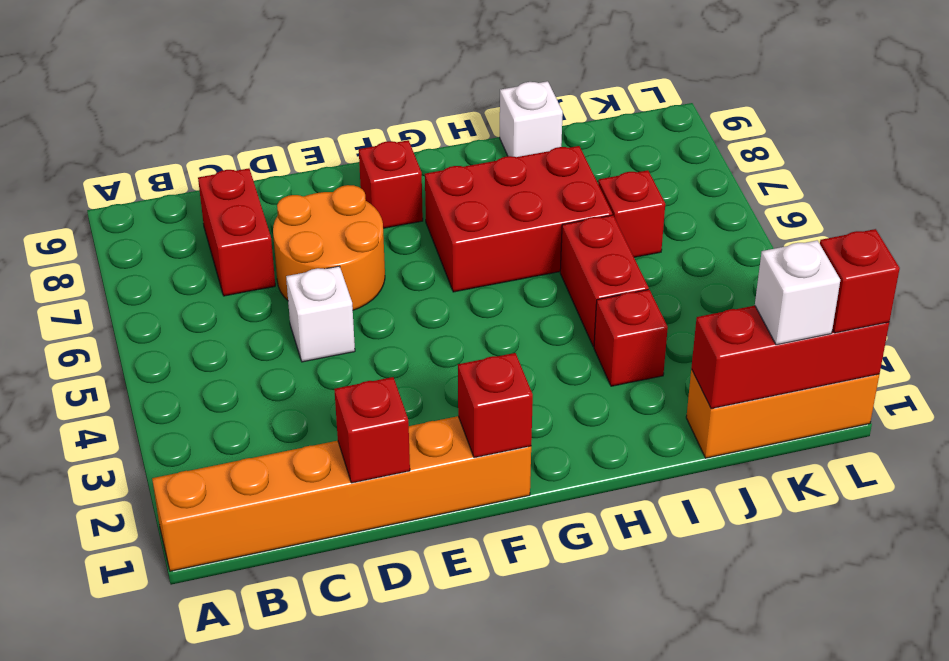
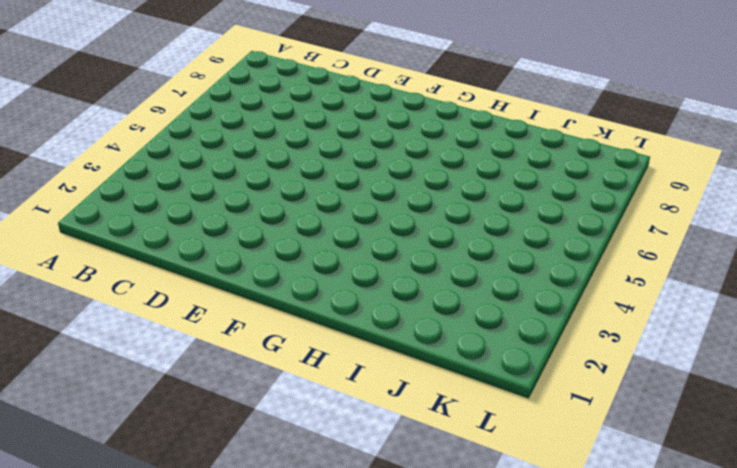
none -> orange 1x6 brick [152,416,531,571]
none -> red 1x2 brick [198,168,275,296]
none -> white 1x1 brick [286,266,355,362]

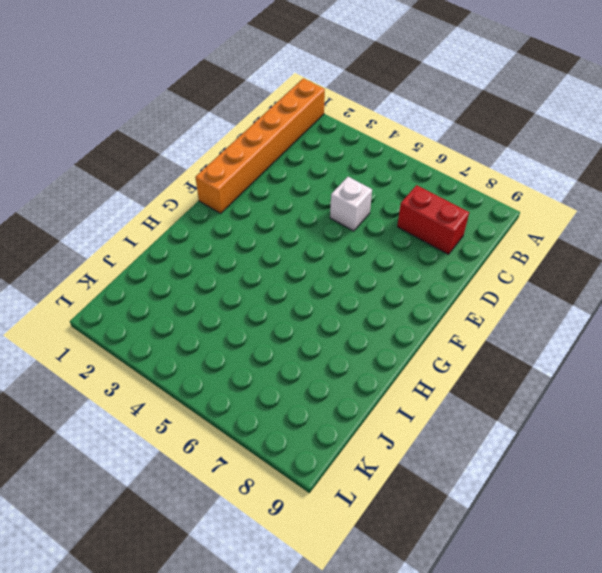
none -> orange 2x2 round brick [273,185,385,310]
none -> red 1x1 brick [359,140,423,228]
none -> red 2x3 brick [425,146,612,292]

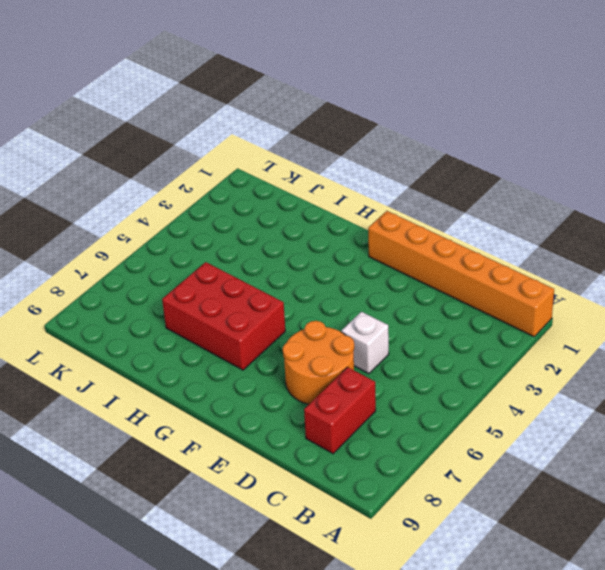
none -> red 1x1 brick [359,140,423,228]
none -> red 1x1 brick [594,290,668,386]
none -> red 1x2 brick [560,215,649,347]

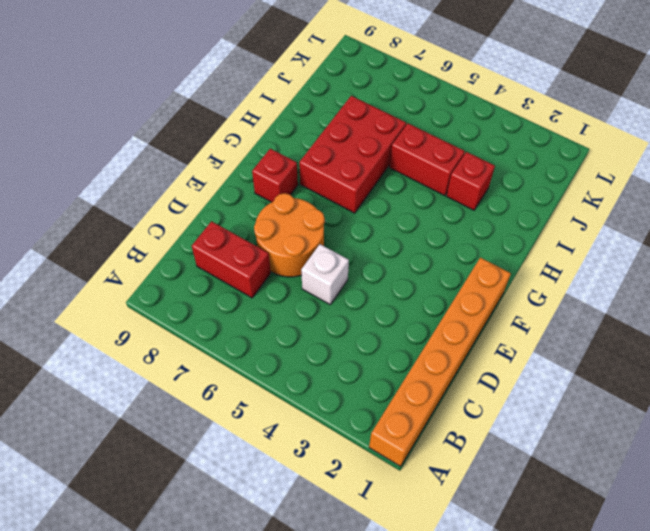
none -> white 1x1 brick [500,81,563,157]
none -> orange 1x3 brick [686,369,879,458]
none -> red 1x1 brick [598,170,665,257]

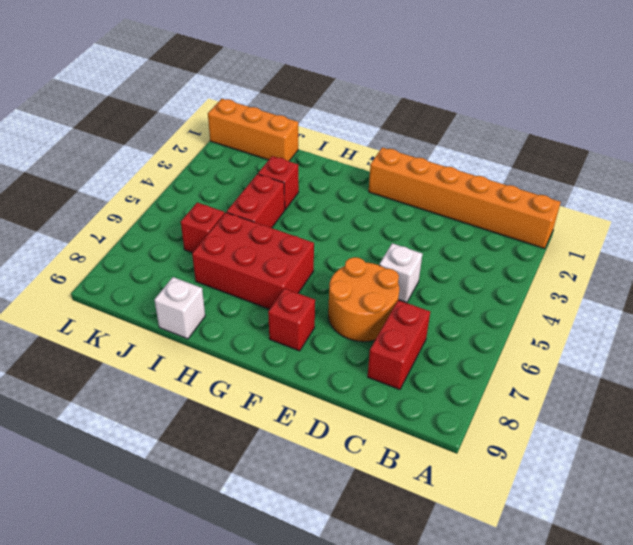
none -> red 1x1 brick [334,377,410,483]
none -> red 1x1 brick [458,353,533,458]
none -> red 1x3 brick [691,306,889,409]

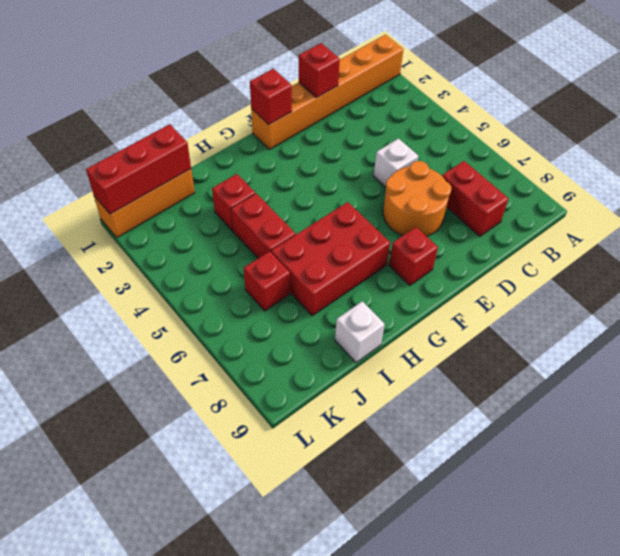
none -> white 1x1 brick [755,240,840,345]
none -> red 1x1 brick [820,229,900,333]

